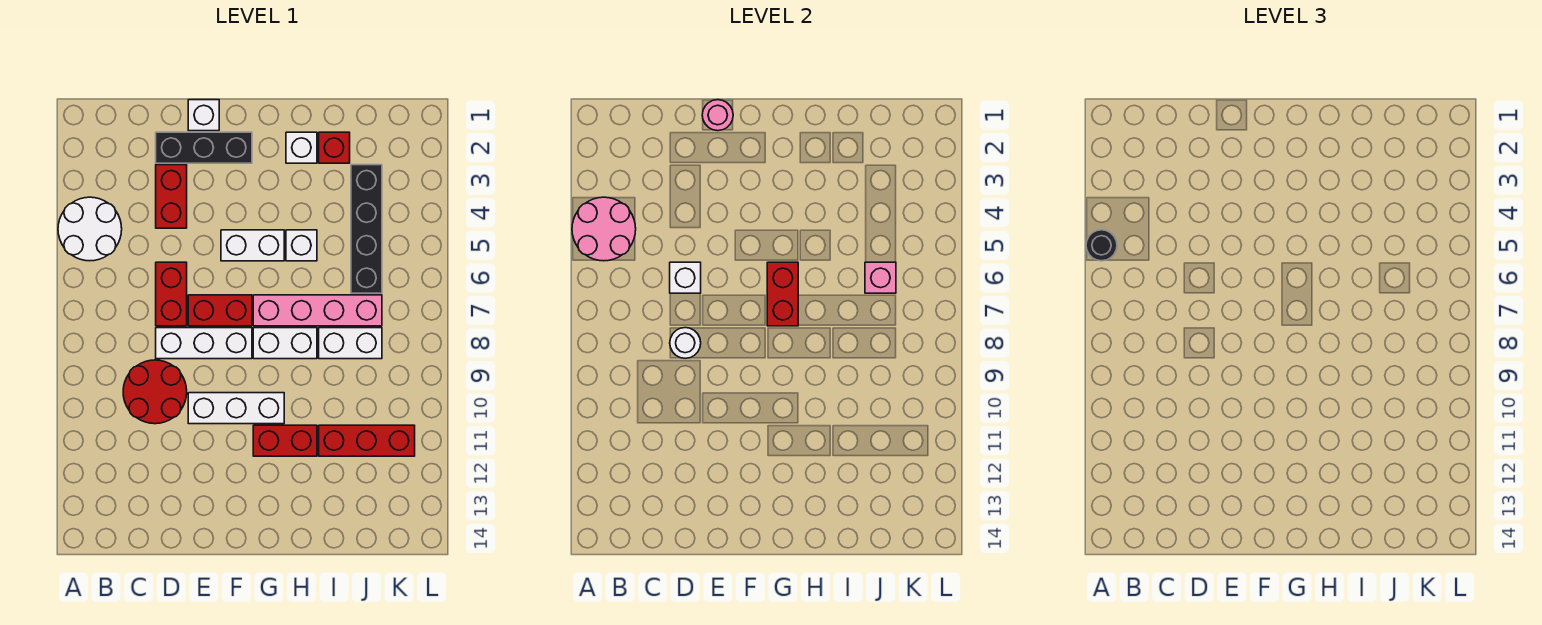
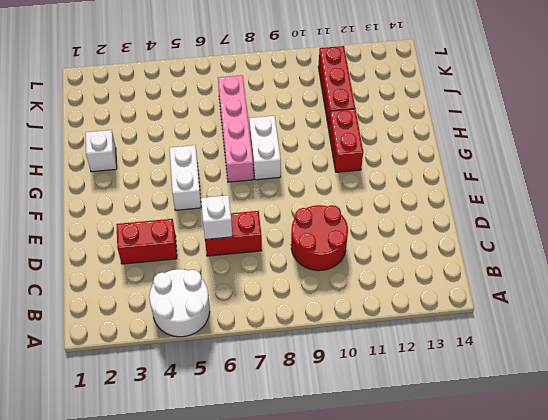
none -> black 1x3 brick [156,132,252,163]
none -> white 1x3 brick [156,328,252,359]
none -> white 1x1 brick [188,100,219,131]

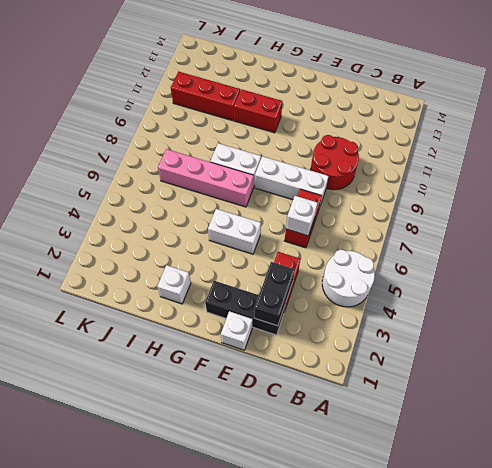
black 1x2 brick [254,262,295,326] -> none
none -> red 1x2 brick [188,295,252,326]
none -> white 1x3 brick [188,393,284,424]
none -> white 1x1 brick [286,230,317,261]

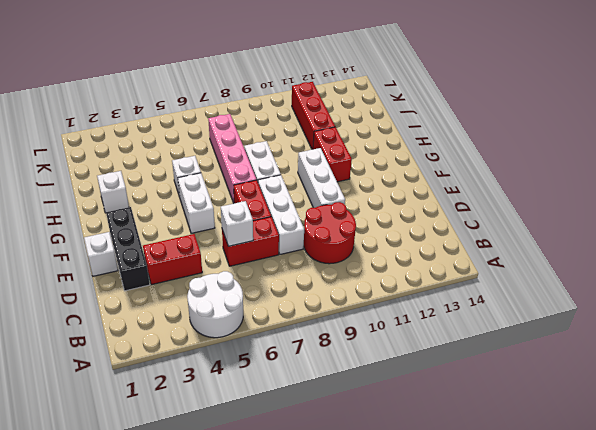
none -> red 1x1 brick [319,132,350,163]
none -> white 1x2 brick [319,328,382,359]
none -> black 1x4 brick [351,165,382,293]

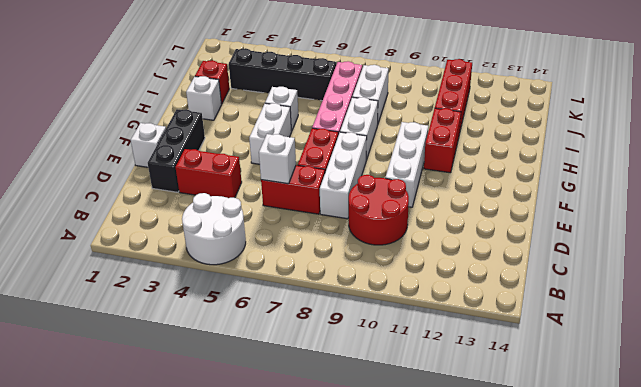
none -> pink 2x2 round brick [572,197,636,261]
none -> white 1x1 round brick [670,328,701,358]
none -> pink 1x1 round brick [702,100,733,131]

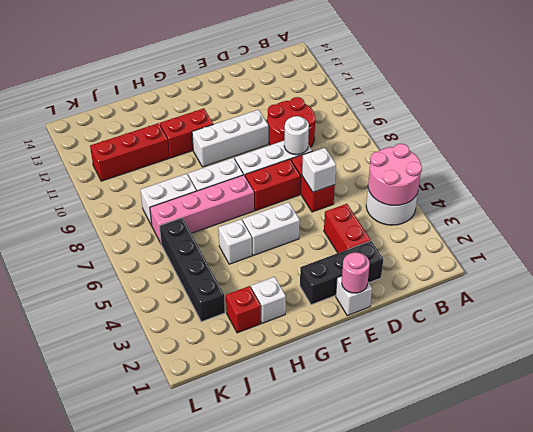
none -> red 1x2 brick [767,262,798,326]
none -> pink 1x1 brick [865,262,896,293]
none -> black 1x1 round brick [1086,230,1117,261]

